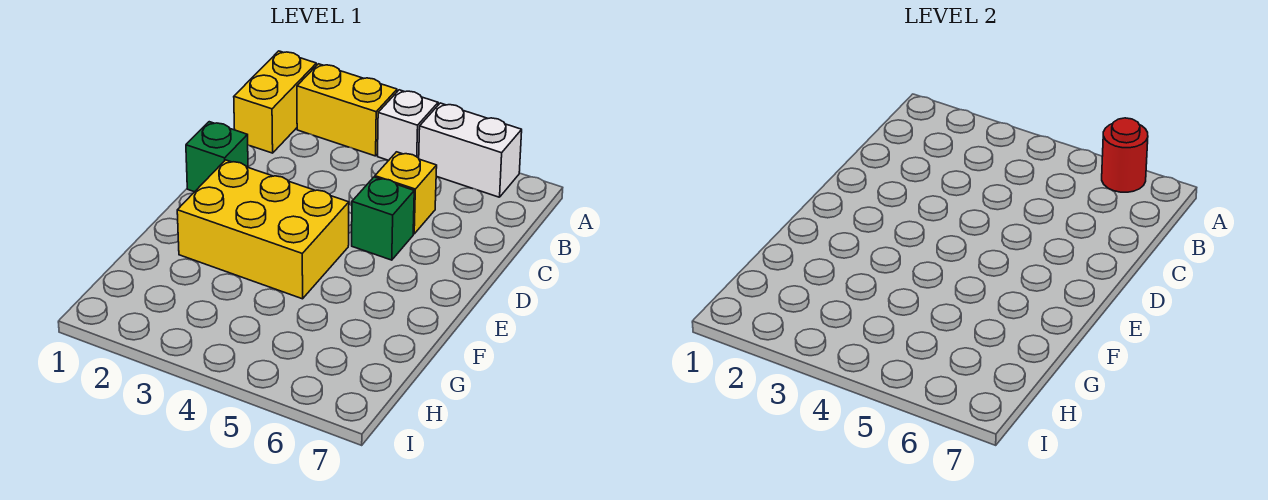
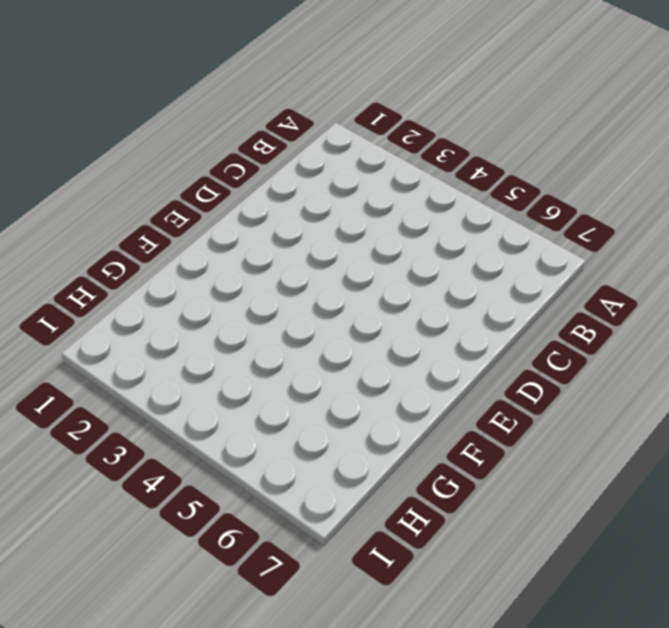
none -> yellow 1x2 brick [234,51,316,153]
none -> yellow 1x2 brick [297,64,397,156]

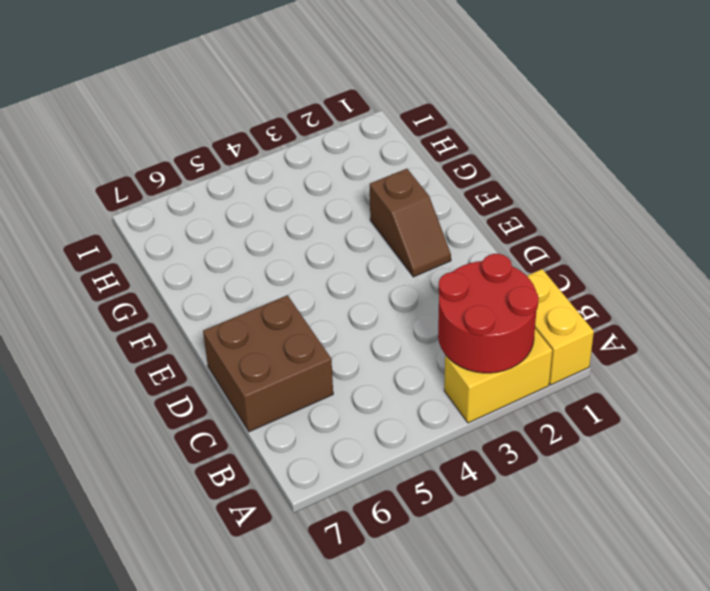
red 2x2 round brick [438,254,539,373] -> none
brown 2x2 brick [203,295,333,432] -> none
brown 1x2 slope [370,169,451,277] -> yellow 2x3 brick [177,160,349,299]
none -> white 1x1 brick [378,90,438,160]
none -> white 1x2 brick [419,103,522,197]

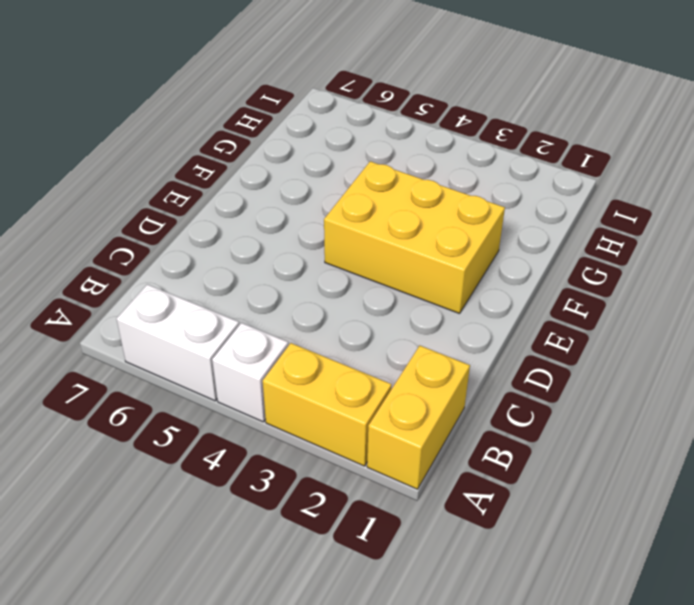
none -> yellow 1x1 brick [375,152,437,234]
none -> green 1x1 brick [186,122,248,192]

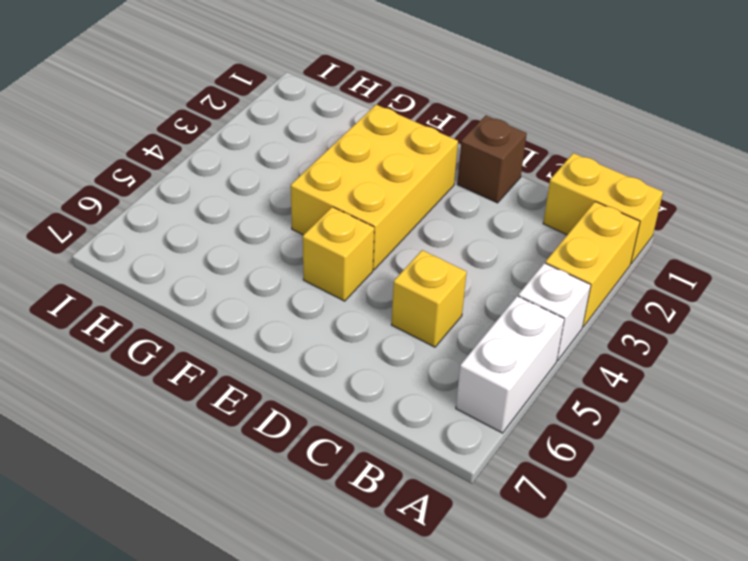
brown 1x1 brick [457,116,527,203] -> green 1x1 brick [186,122,248,192]
yellow 1x1 brick [303,207,374,301] -> none
none -> green 1x1 brick [352,177,414,260]
none -> red 1x1 round brick [1102,118,1148,192]

